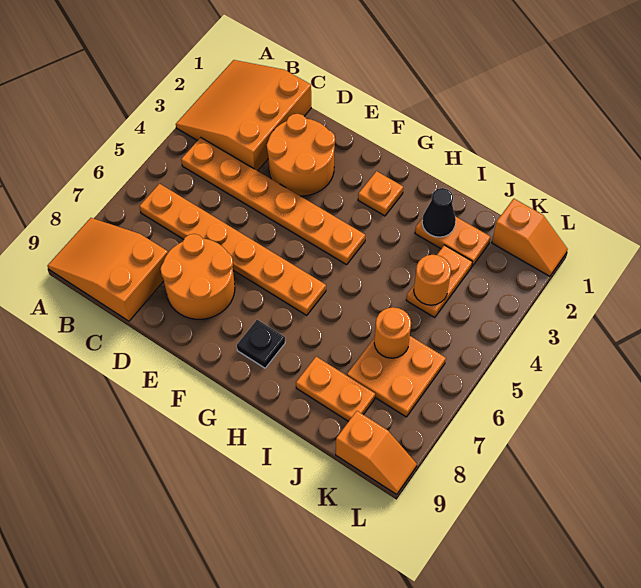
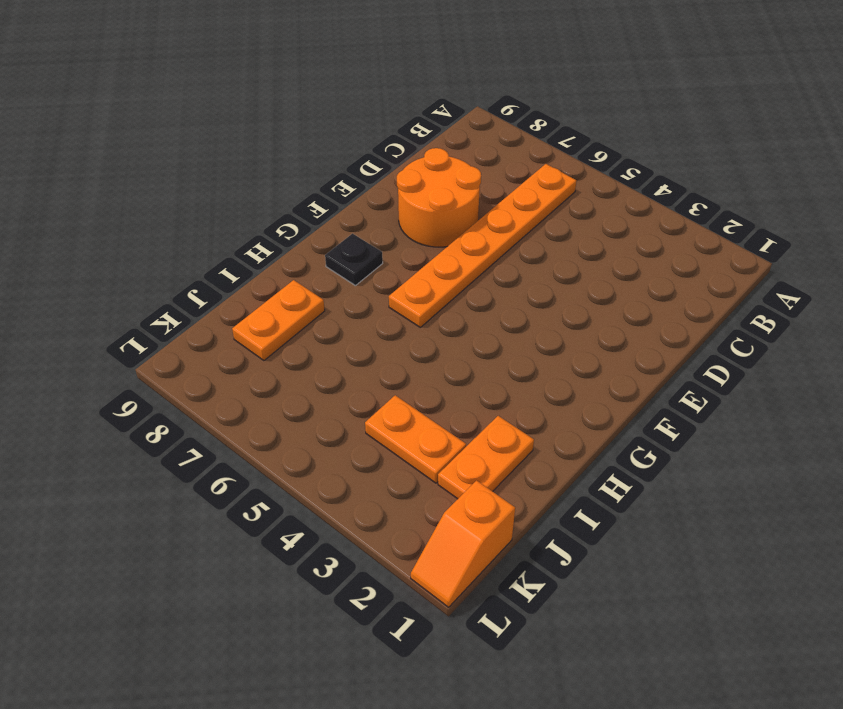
none -> orange 3x3 slope [176,60,311,171]
none -> orange 2x3 slope [48,218,168,321]
none -> orange 1x6 plate [181,137,365,265]

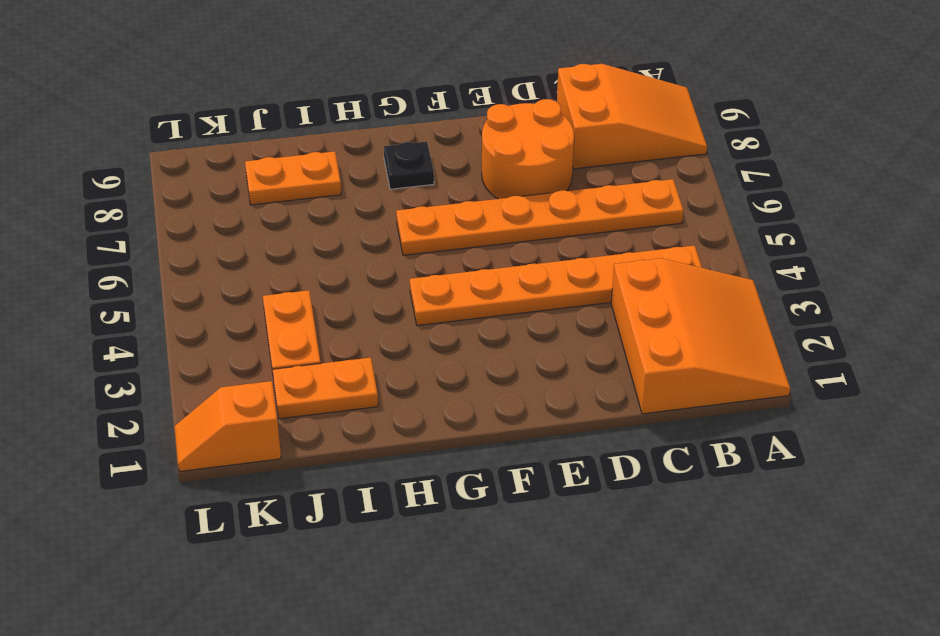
none -> orange 2x2 round brick [267,114,335,196]
none -> orange 1x1 plate [358,171,403,216]
none -> orange 2x2 plate [347,336,446,417]

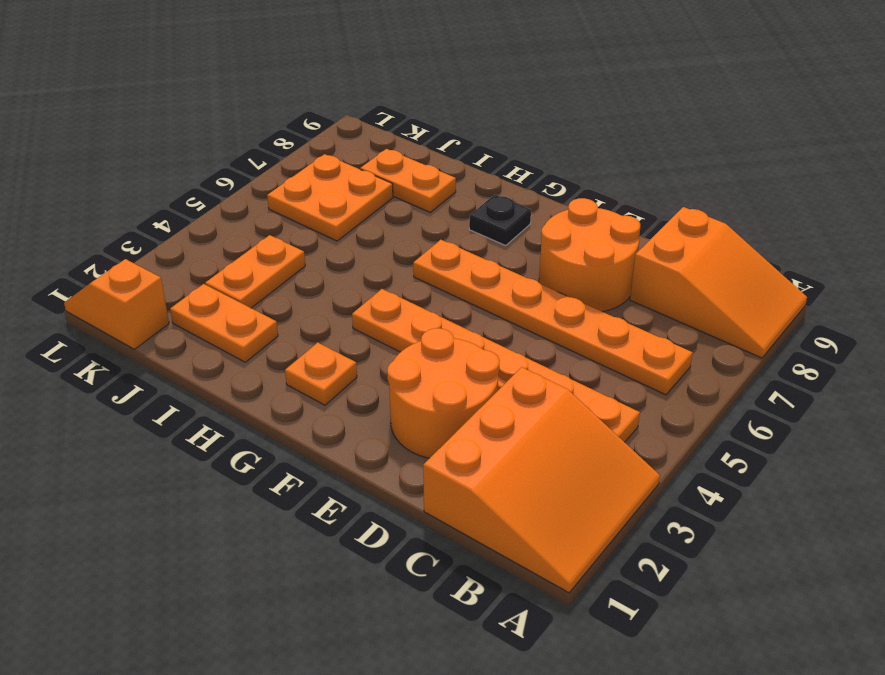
none -> orange 1x2 slope [336,411,417,495]
none -> black 1x1 cone [422,188,456,237]
none -> orange 1x1 round brick [414,255,451,305]

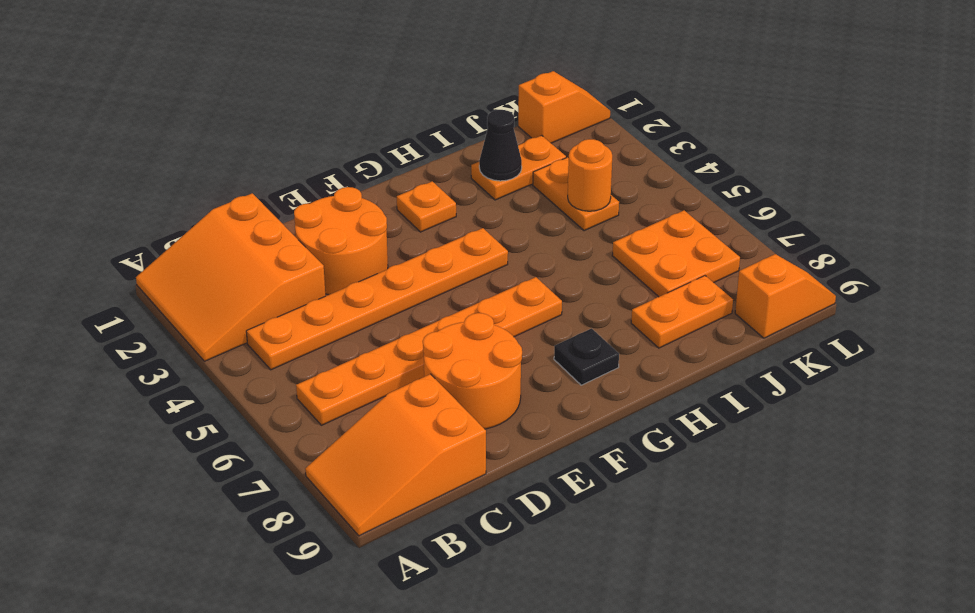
none -> orange 1x1 round brick [374,307,411,358]

